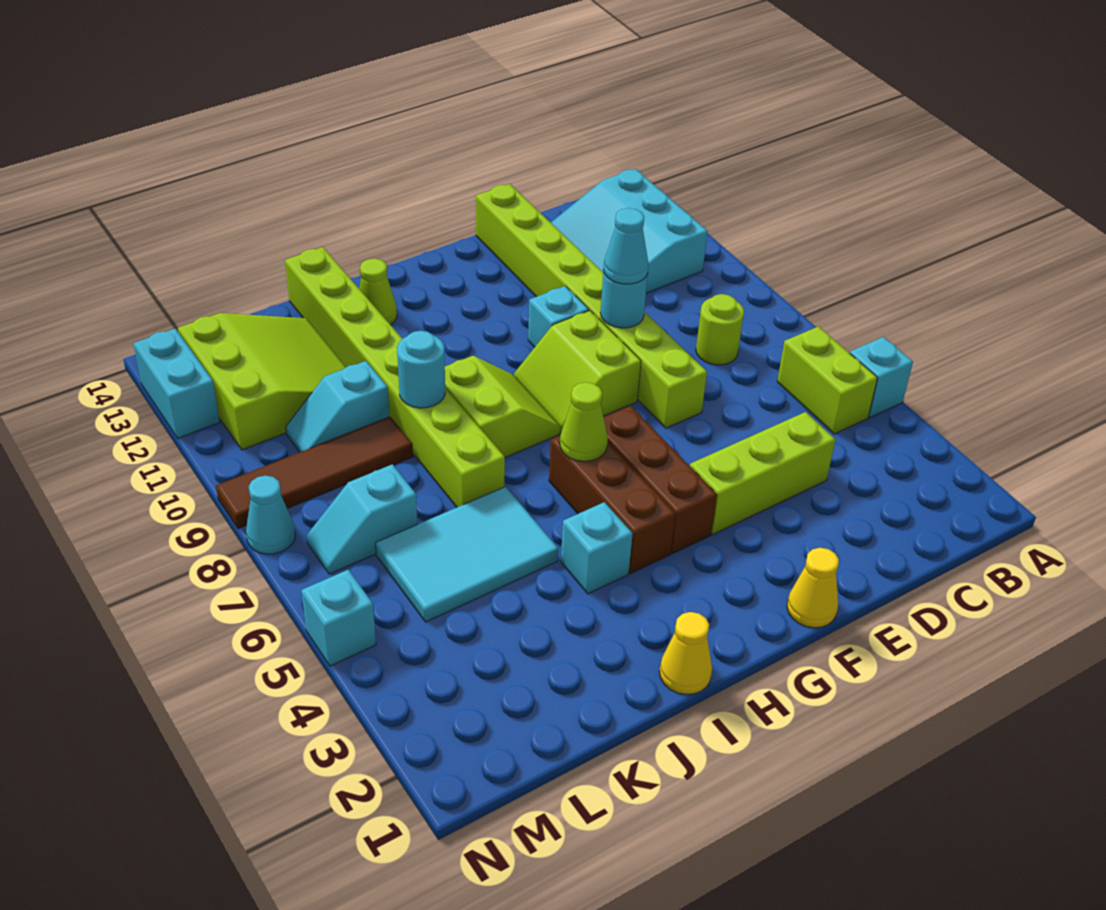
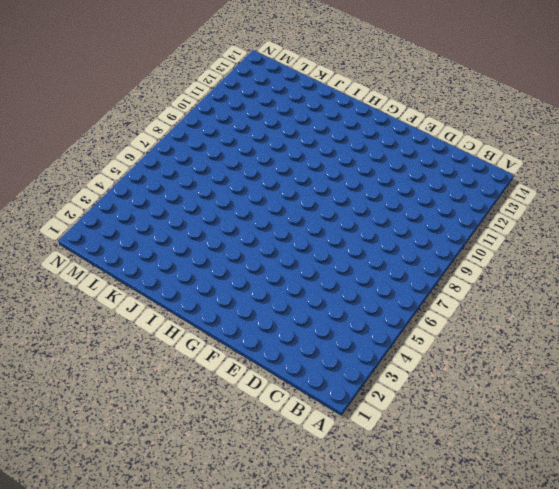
none -> cyan 1x1 brick [850,337,913,417]
none -> lime 1x2 brick [777,327,877,434]
none -> cyan 3x3 slope [551,169,708,293]

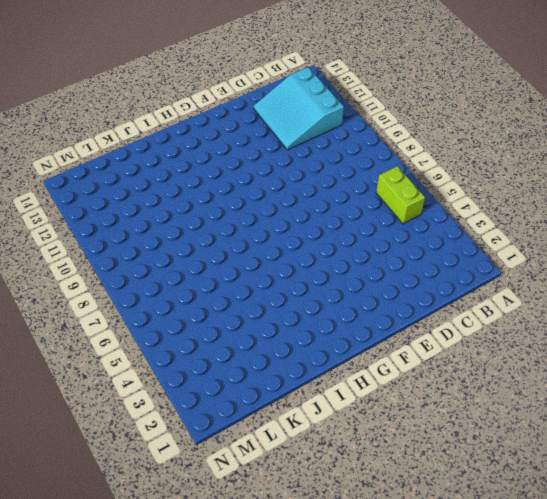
none -> cyan 1x1 brick [850,337,913,417]
none -> lime 1x1 round brick [696,294,744,365]
none -> lime 1x3 brick [690,412,835,534]

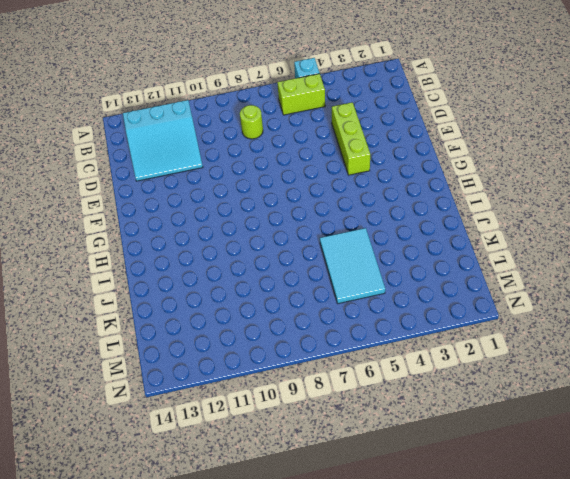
none -> lime 1x8 brick [476,184,707,428]
none -> yellow 1x1 cone [787,548,839,628]
none -> lime 2x2 slope [514,311,641,432]

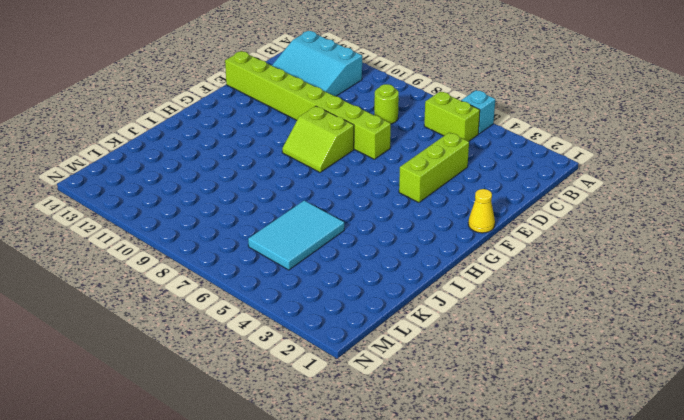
none -> cyan 1x1 brick [528,286,589,347]
none -> brown 1x3 brick [604,406,717,554]
none -> brown 1x3 brick [549,436,675,573]

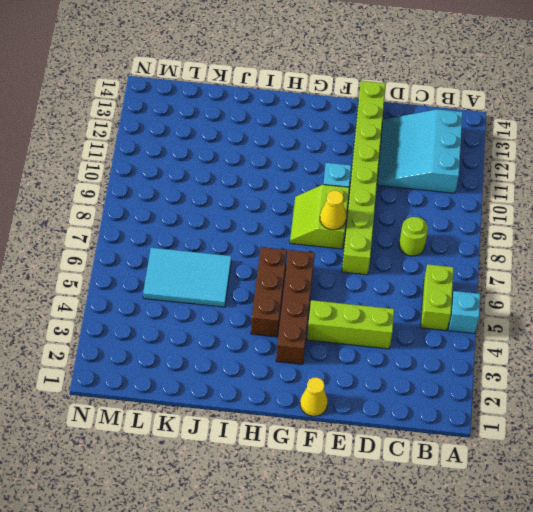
yellow 1x1 cone [320,190,346,230] -> yellow 1x1 cone moved to [659,612,712,694]
brown 1x4 brick [276,250,315,364] -> brown 1x3 brick [604,406,717,554]
none -> lime 2x2 slope [445,356,560,457]
none -> cyan 1x1 brick [561,502,633,594]
none -> lime 1x1 cone [359,259,397,325]

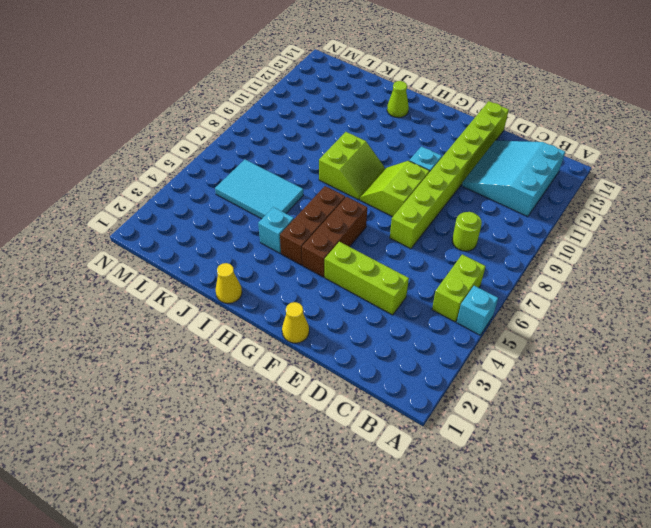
none -> lime 1x8 brick [285,247,505,507]
none -> brown 1x4 tile [216,417,413,528]
none -> cyan 1x2 slope [286,361,389,452]

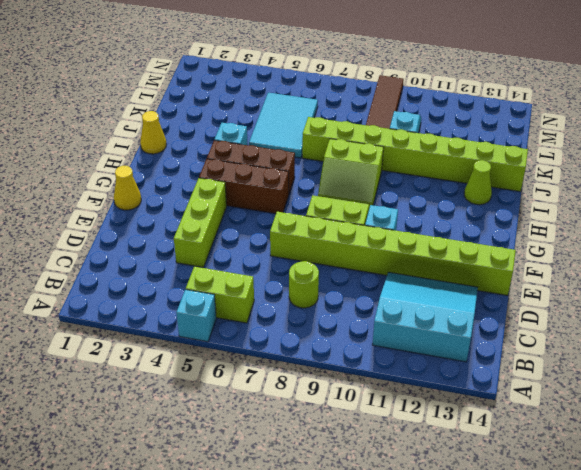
none -> lime 3x3 slope [178,313,346,450]
none -> cyan 1x2 slope [306,464,417,574]
none -> cyan 1x1 brick [302,570,376,666]

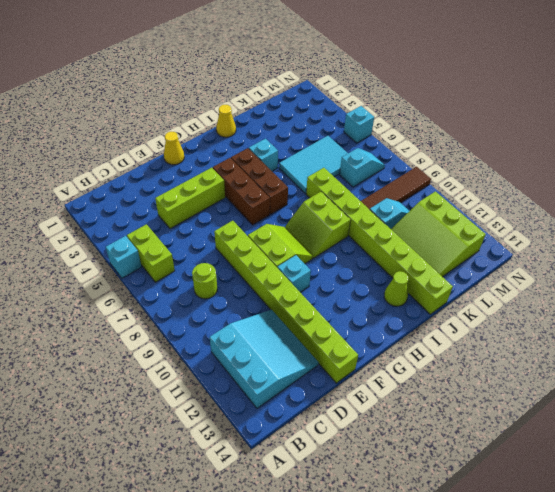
none -> cyan 1x1 cone [246,476,295,554]
none -> cyan 1x2 brick [133,329,220,438]
none -> cyan 1x1 round brick [601,270,648,328]

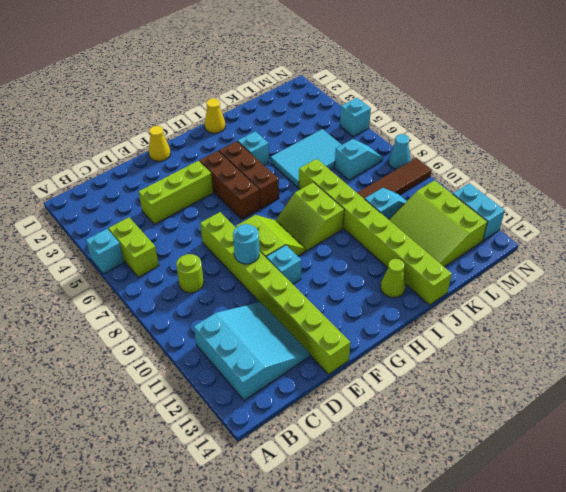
none -> lime 1x1 cone [560,382,608,461]
none -> cyan 1x1 round brick [397,331,445,408]
none -> cyan 1x1 cone [603,208,649,284]

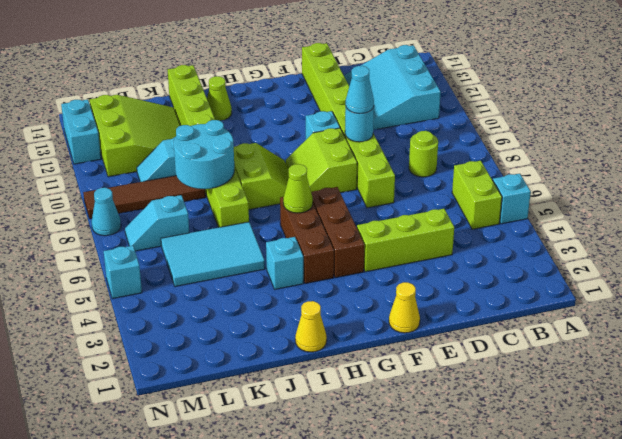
cyan 2x2 round brick [174,120,234,189] -> cyan 1x1 round brick [397,331,445,408]

